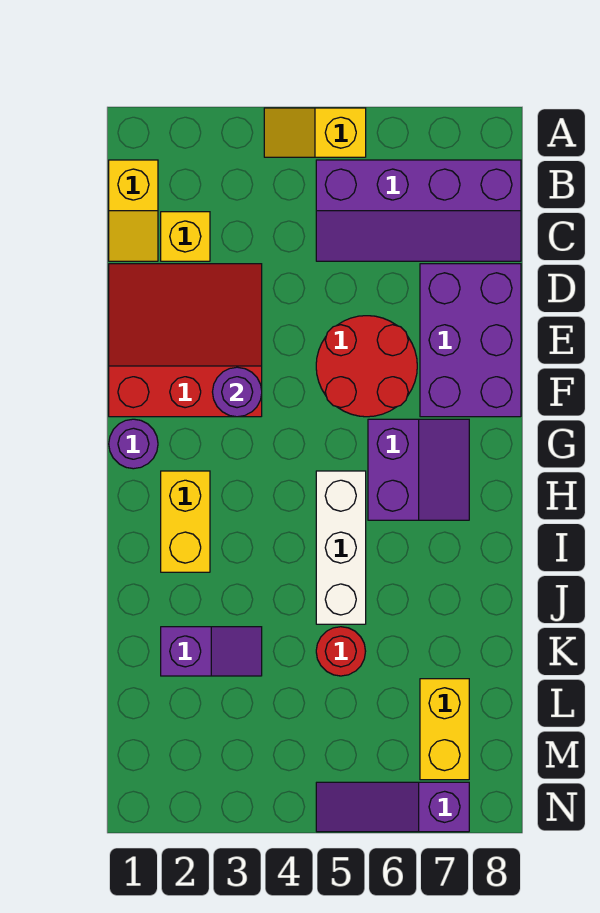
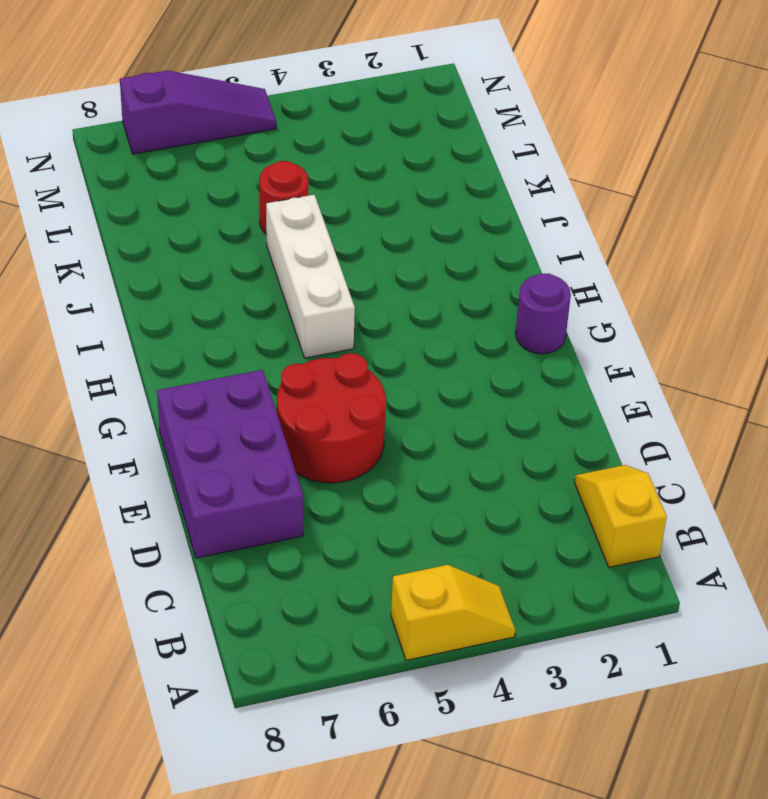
none -> purple 2x4 slope [316,160,521,261]
none -> yellow 1x1 brick [161,212,210,261]
none -> red 3x3 slope [109,264,262,417]

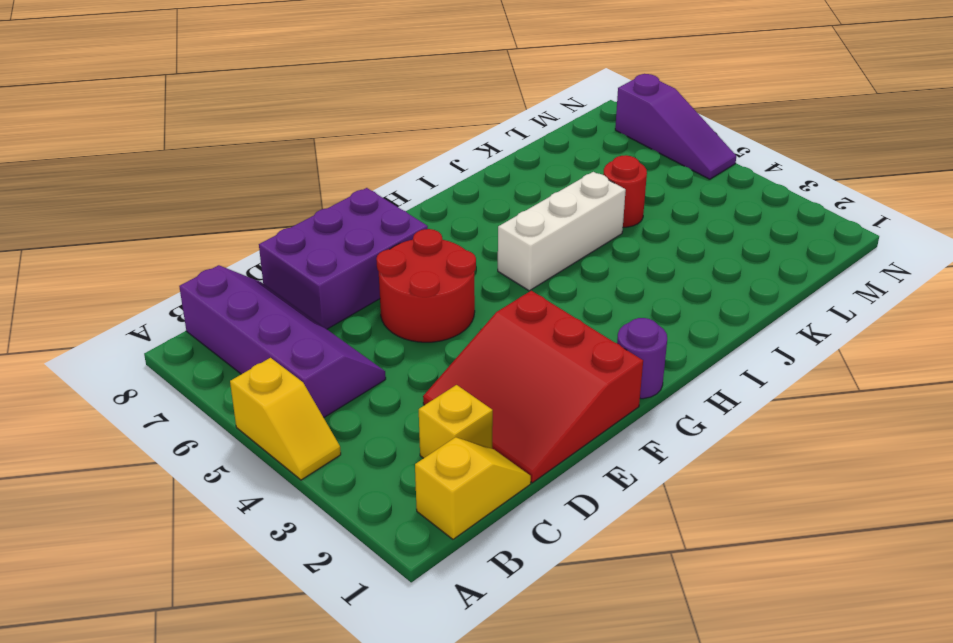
none -> purple 2x2 slope [368,419,469,520]
none -> yellow 1x2 brick [161,471,210,572]
none -> purple 1x2 slope [161,627,262,676]

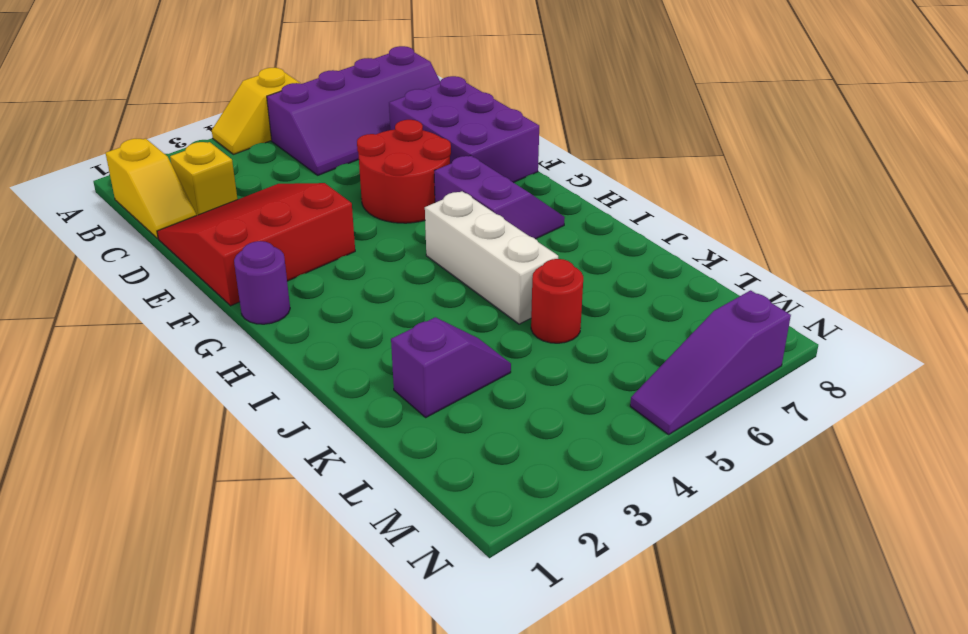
none -> yellow 1x2 brick [161,471,210,572]
none -> yellow 1x2 brick [420,679,469,780]
none -> purple 1x1 round brick [213,367,262,417]

